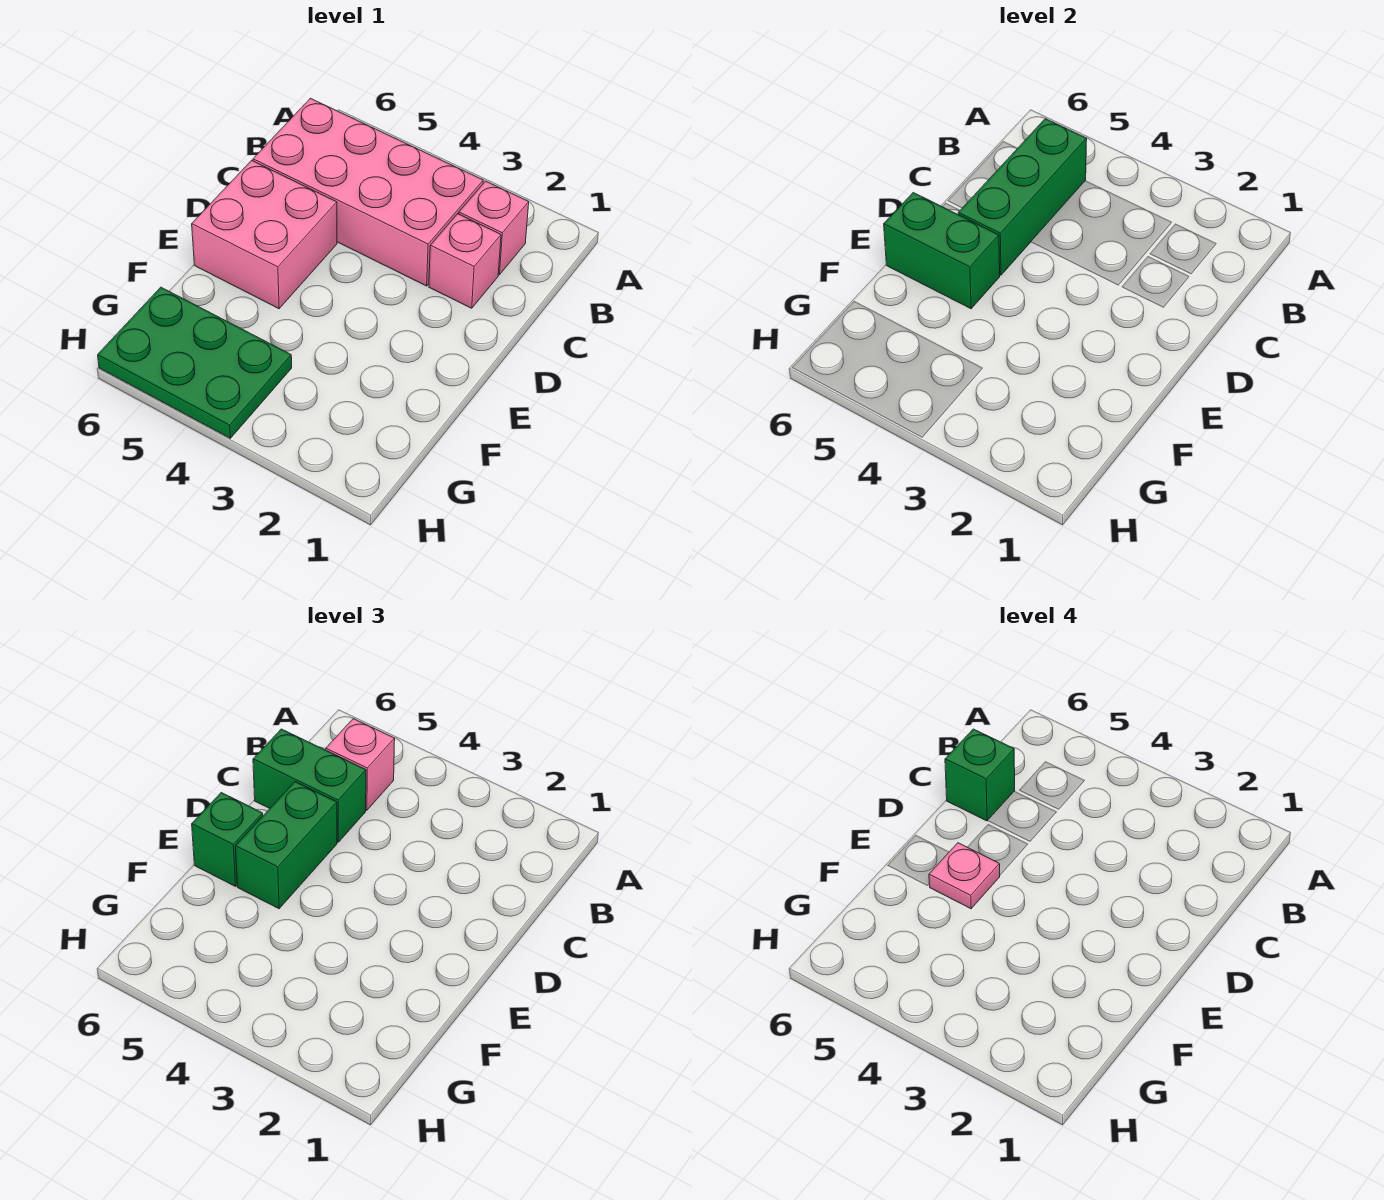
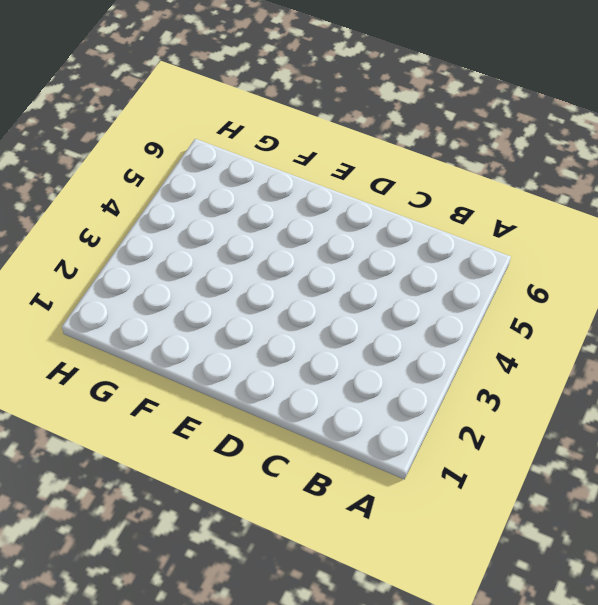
none -> pink 1x1 brick [459,181,529,275]
none -> pink 2x4 brick [253,98,483,286]
none -> pink 1x1 brick [429,214,501,308]

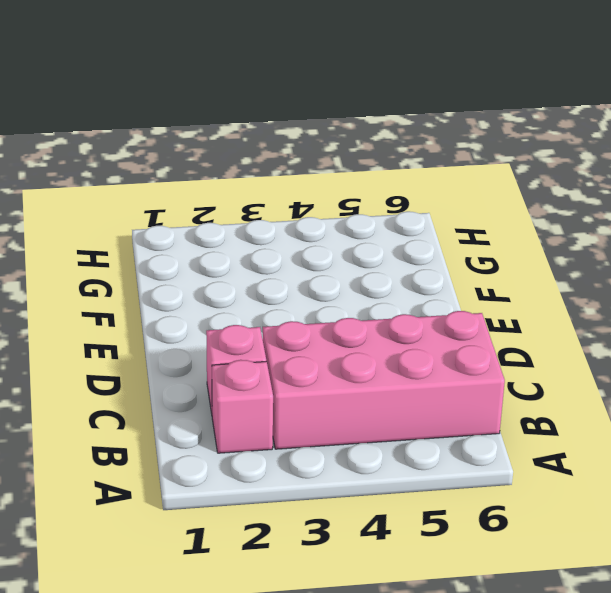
none -> pink 2x2 brick [192,160,337,309]
none -> green 2x3 plate [98,287,292,438]
none -> green 1x3 brick [958,119,1087,275]

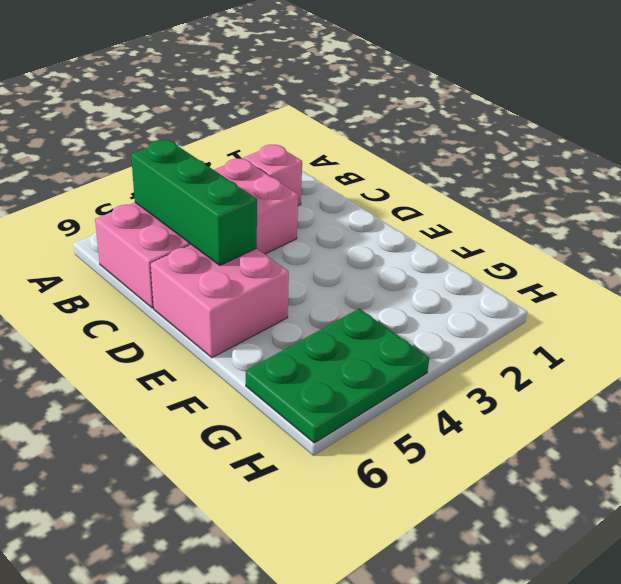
none -> pink 1x1 brick [429,214,501,308]
none -> green 1x2 brick [884,193,1000,309]
none -> pink 1x1 brick [326,719,395,810]

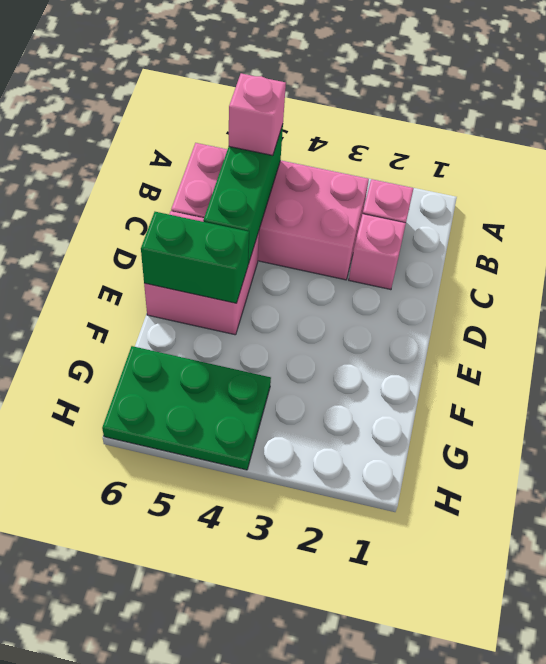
none -> green 1x2 brick [253,729,366,842]
none -> green 1x2 brick [236,782,337,909]
none -> green 1x1 brick [192,793,263,886]

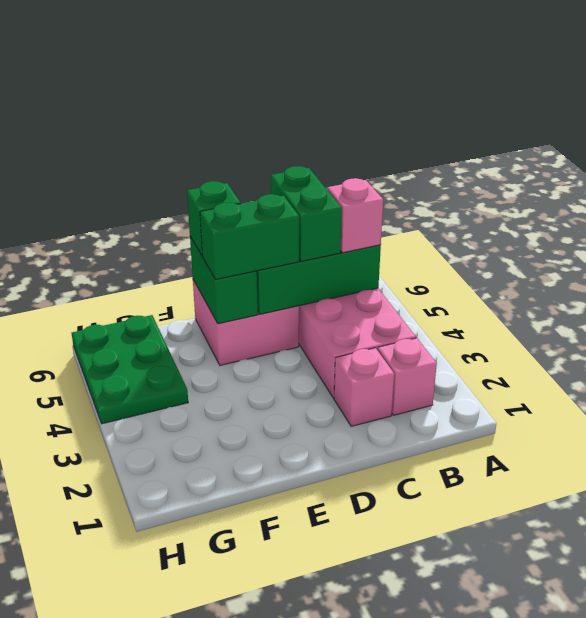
none -> green 1x1 brick [945,729,1015,821]
none -> pink 1x1 plate [929,843,1000,909]

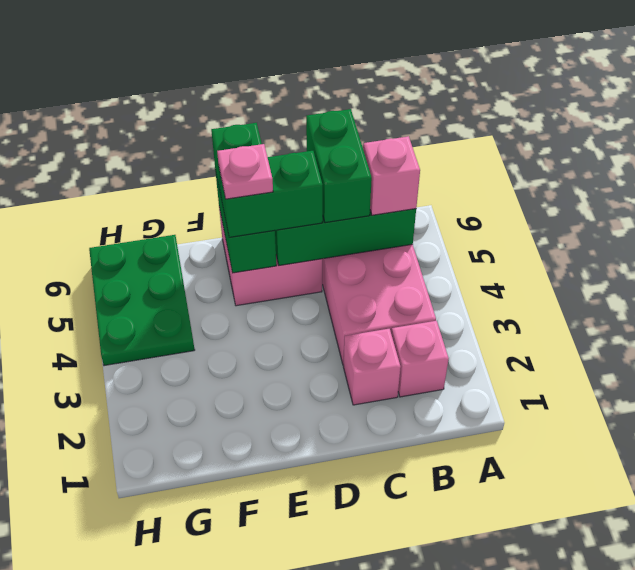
none -> green 1x1 brick [945,729,1015,821]

